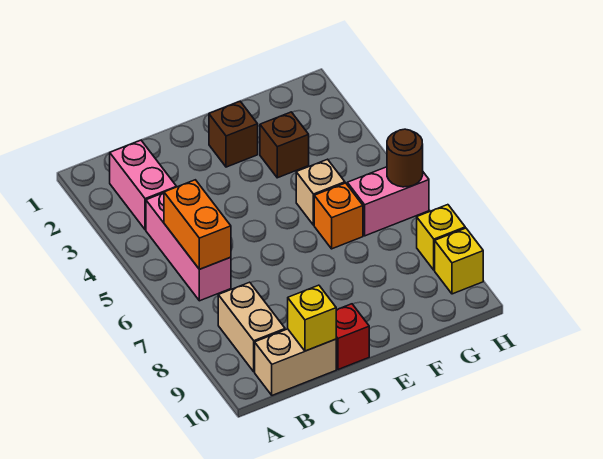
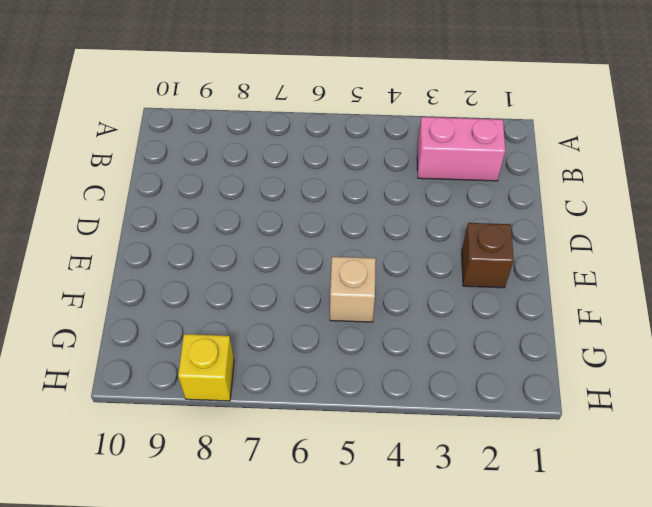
none -> pink 1x3 brick [146,193,231,301]
none -> tan 1x2 brick [218,282,285,372]
none -> tan 1x2 brick [255,329,336,395]

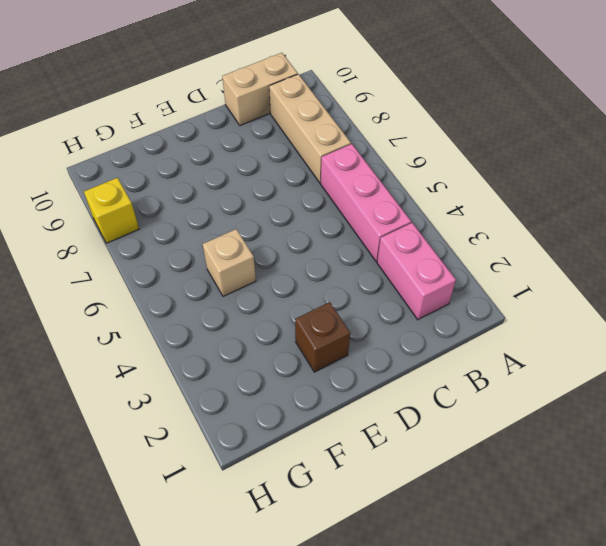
tan 1x3 brick [269,74,351,183] -> tan 1x2 brick [218,282,285,372]
none -> red 1x1 brick [336,304,369,370]
none -> brown 1x1 brick [260,112,309,178]
none -> orange 1x1 brick [314,183,363,249]

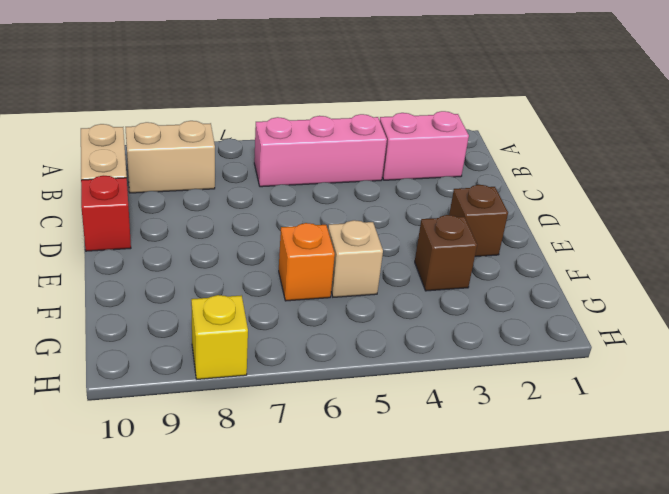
none -> pink 1x2 brick [347,167,429,236]
none -> yellow 1x1 brick [435,228,483,294]
none -> orange 1x2 brick [164,180,231,269]

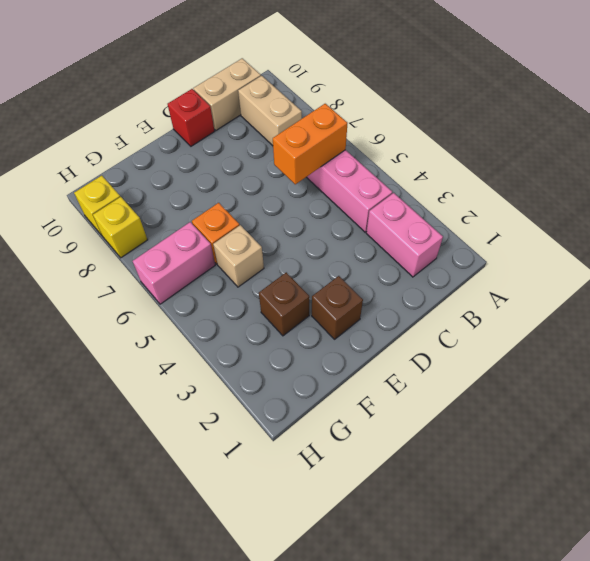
orange 1x2 brick [273,104,347,184] -> orange 1x2 brick turned to [164,180,231,269]
none -> yellow 1x1 brick [288,285,336,351]
none -> brown 1x1 round brick [387,129,423,187]

